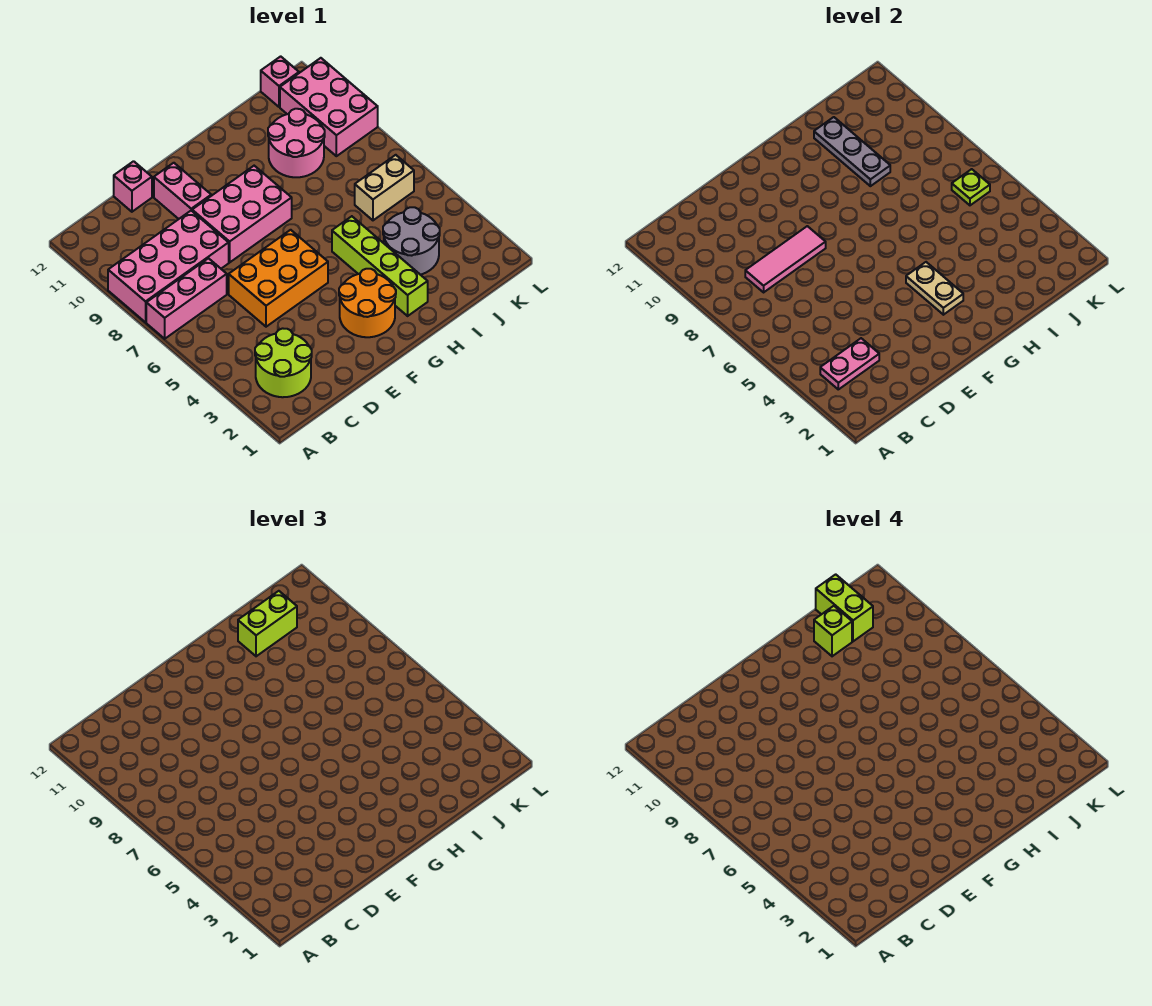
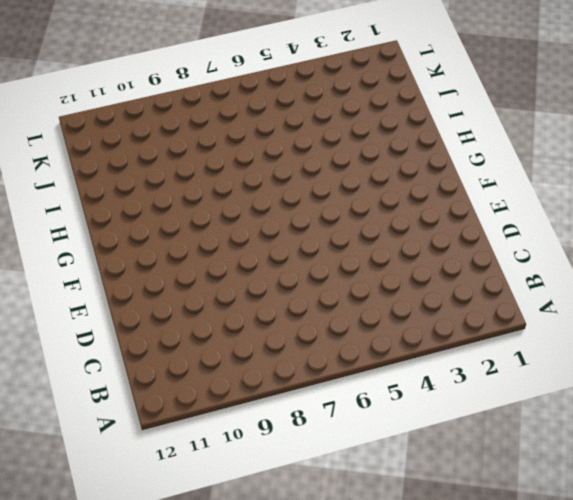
none -> pink 1x3 brick [146,258,227,339]
none -> pink 2x4 brick [108,211,229,322]
none -> lime 2x2 round brick [255,328,312,397]

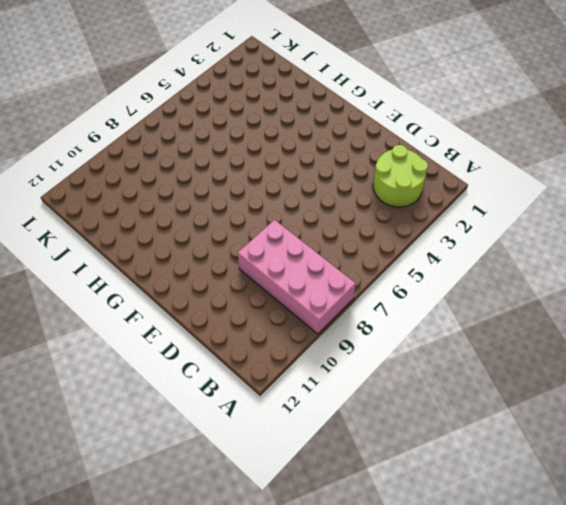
none -> pink 1x3 brick [146,258,227,339]
none -> orange 2x3 brick [229,230,328,327]
none -> pink 1x1 brick [114,161,152,212]

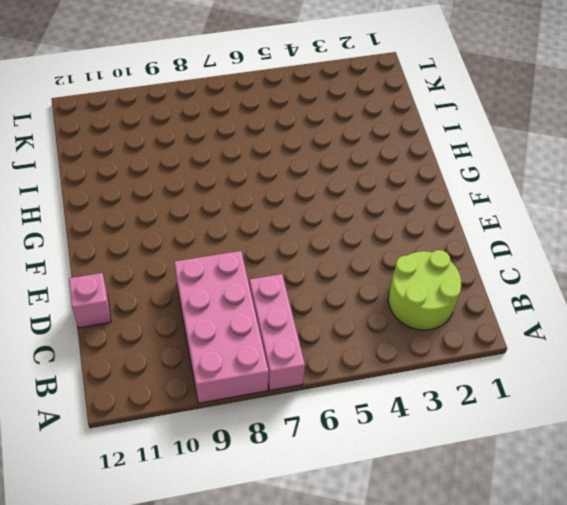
none -> orange 2x3 brick [229,230,328,327]
none -> pink 2x3 brick [192,166,292,262]
none -> pink 1x2 brick [154,163,211,219]

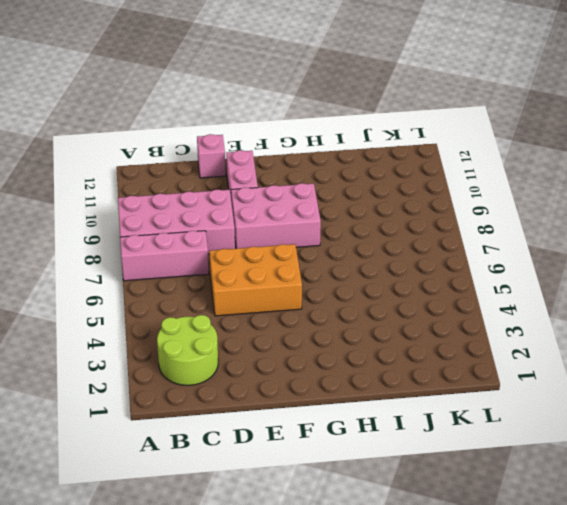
none -> orange 2x2 round brick [339,269,396,337]
none -> lime 1x4 brick [332,216,428,316]
none -> grey 2x2 round brick [383,207,440,275]

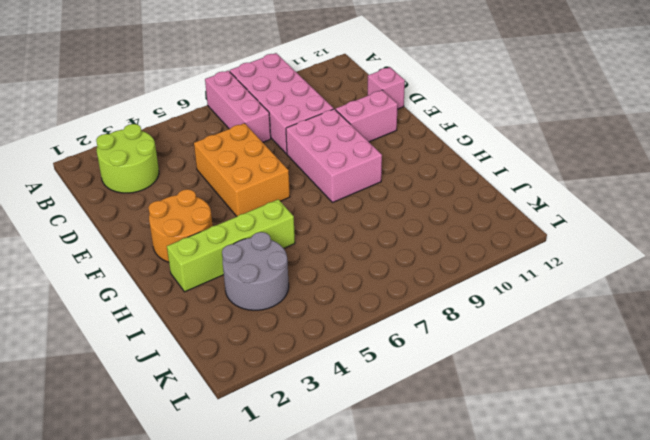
none -> pink 2x2 round brick [268,109,325,177]
none -> tan 1x2 brick [355,155,414,220]
none -> pink 2x3 brick [280,58,378,156]

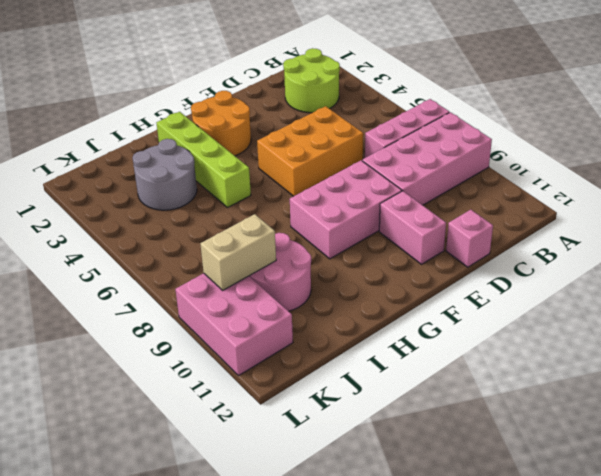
tan 1x2 brick [200,214,276,290] -> tan 1x2 brick moved to [355,155,414,220]
none -> pink 1x1 brick [261,56,299,107]
none -> pink 1x2 plate [820,338,879,389]
none -> pink 1x3 tile [745,226,826,292]

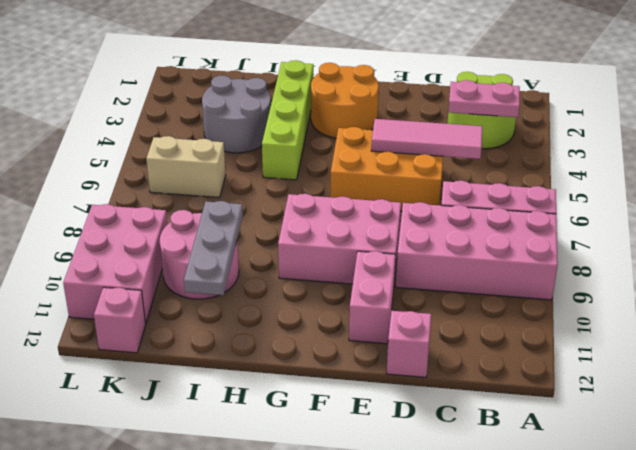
pink 1x3 tile [371,119,482,159] -> pink 1x3 tile moved to [745,226,826,292]
none -> tan 1x2 plate [906,262,963,315]
none -> lime 1x1 plate [952,169,990,205]
none -> lime 1x2 brick [238,591,297,656]

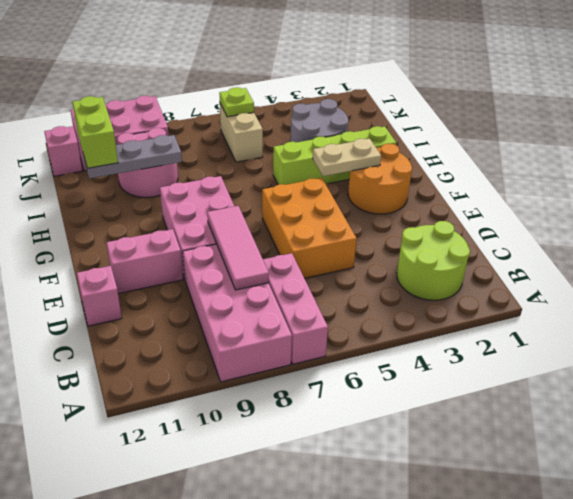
none -> pink 1x2 plate [820,338,879,389]
none -> lime 1x1 brick [814,606,852,656]
none -> lime 1x2 brick [816,574,873,641]

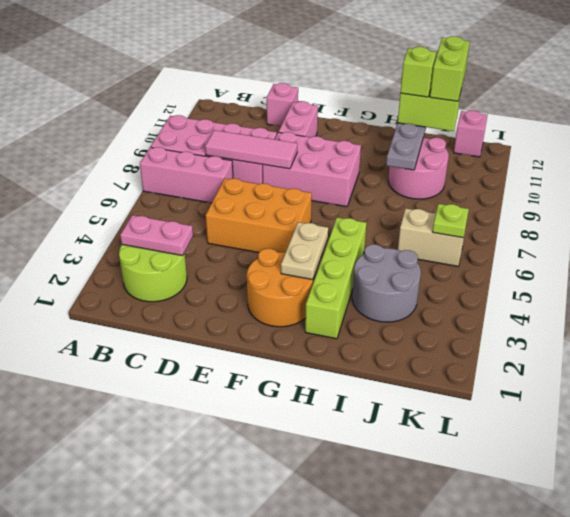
none -> pink 2x3 brick [280,58,378,156]

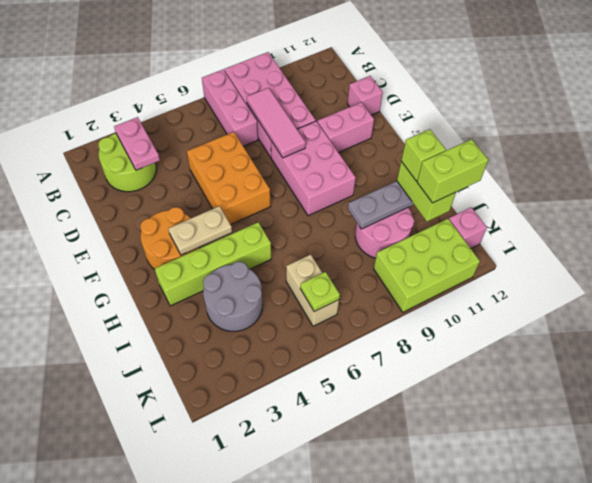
lime 2x3 brick [374,219,480,312] -> pink 2x3 brick [280,58,378,156]

